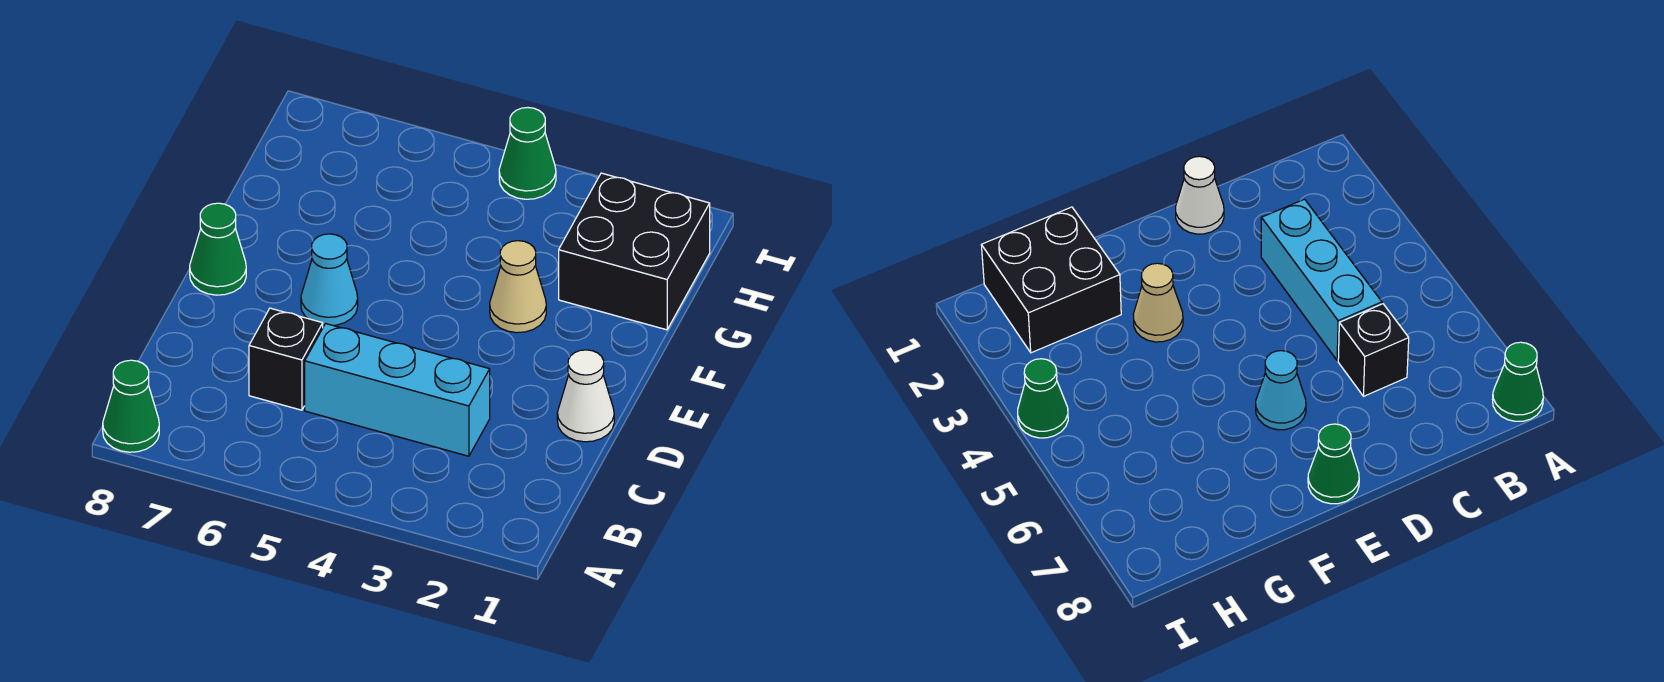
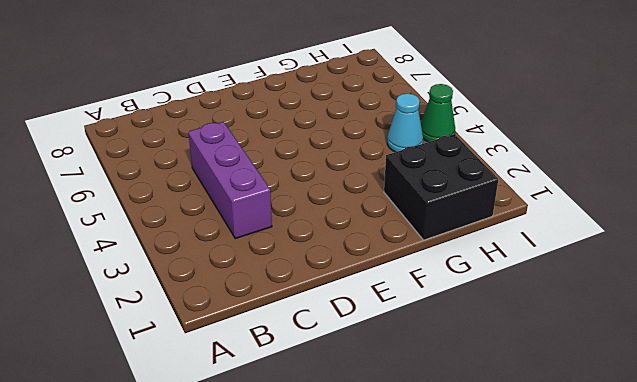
purple 1x3 brick [188,122,272,238] -> cyan 1x3 brick [305,324,490,456]
cyan 1x1 cone [387,94,423,152] -> cyan 1x1 cone moved to [301,234,358,325]
none -> green 1x1 cone [103,360,159,452]
none -> black 1x1 brick [249,308,323,410]

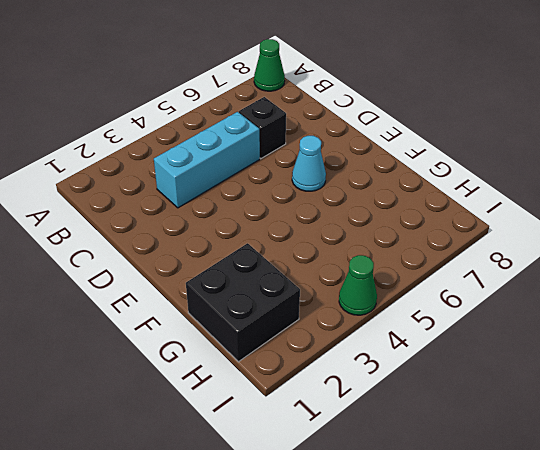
none -> white 1x1 cone [557,350,614,442]
none -> green 1x1 cone [190,203,246,295]

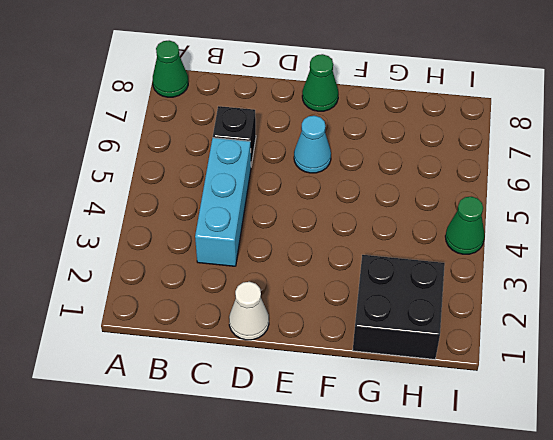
none -> tan 1x1 cone [490,241,546,333]

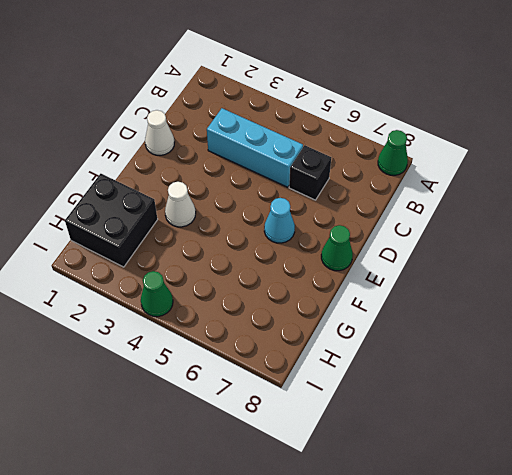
white 1x1 cone [165,182,196,227] -> tan 1x1 cone [490,241,546,333]

